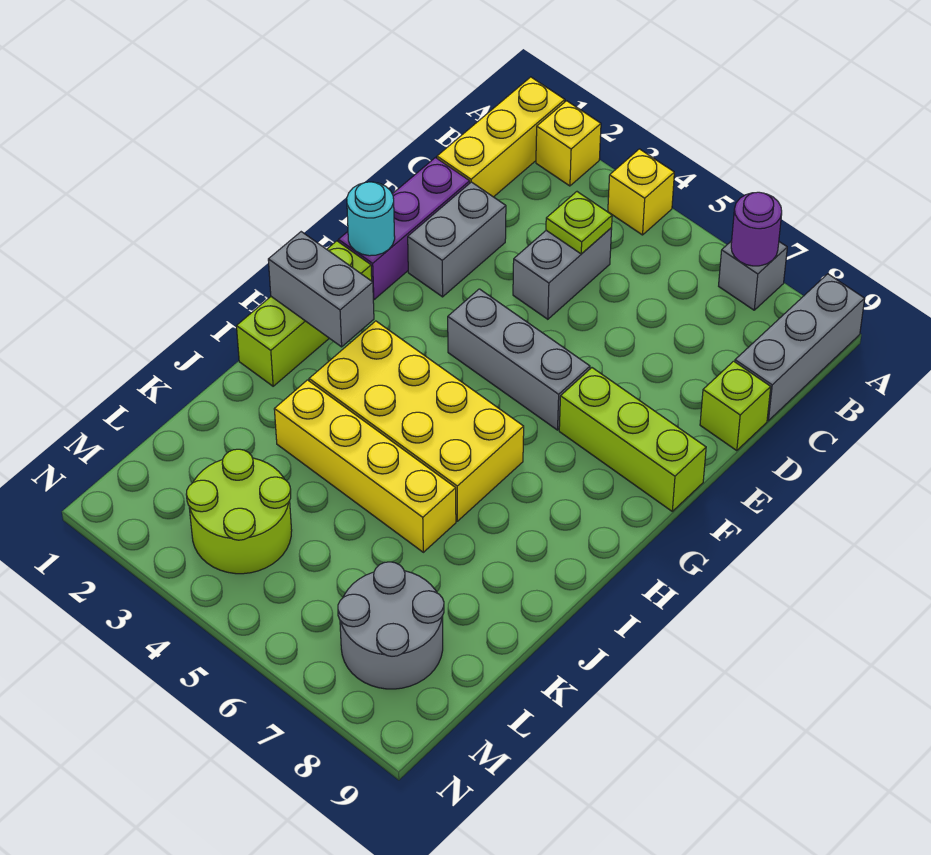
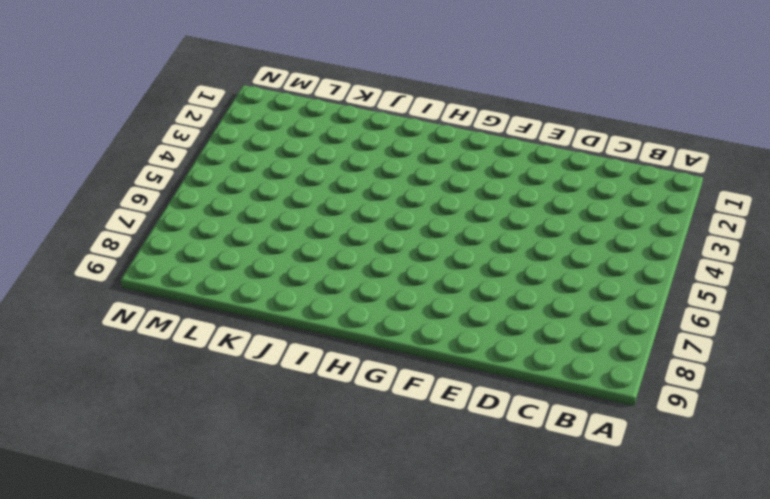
none -> yellow 1x3 brick [437,77,565,197]
none -> yellow 1x1 brick [536,101,601,186]
none -> yellow 1x1 brick [608,149,674,235]

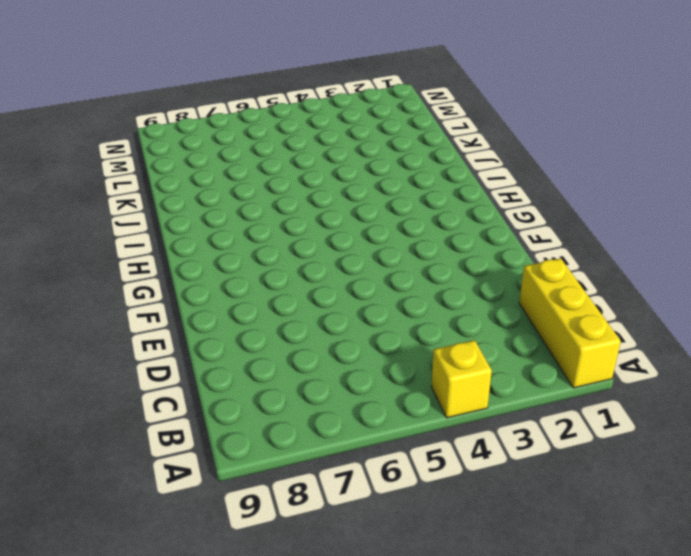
none -> yellow 1x1 brick [536,101,601,186]
none -> grey 1x1 brick [719,241,787,310]
none -> grey 1x3 brick [735,274,865,421]

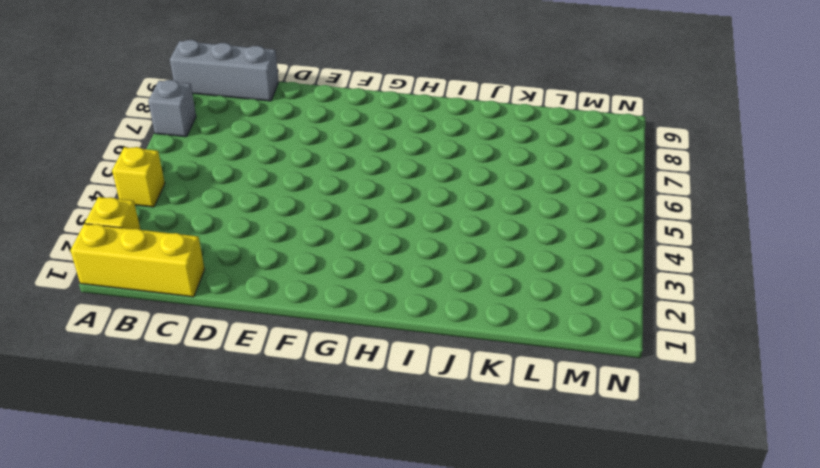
none -> grey 1x2 brick [513,228,612,319]
none -> purple 1x3 brick [338,158,470,300]
none -> grey 1x2 brick [408,182,506,297]

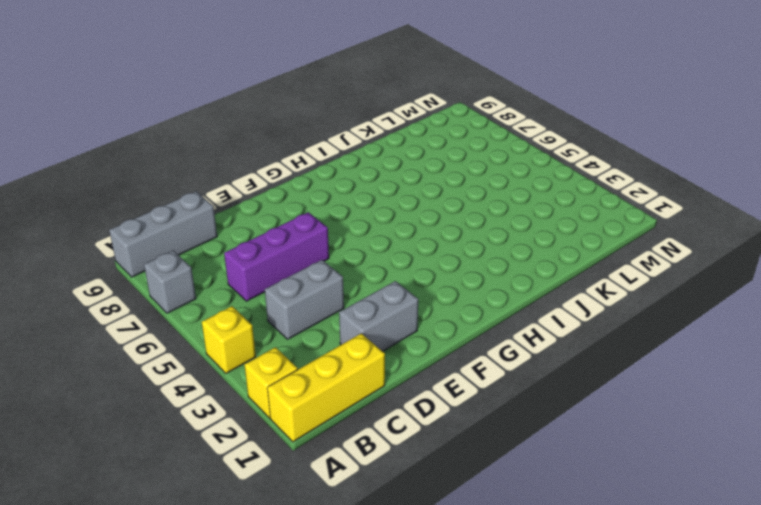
purple 1x3 brick [224,212,329,301] -> purple 1x3 brick moved to [338,158,470,300]
none -> lime 1x1 brick [700,361,771,451]
none -> grey 1x3 brick [448,289,590,430]
none -> lime 1x3 brick [559,368,706,511]

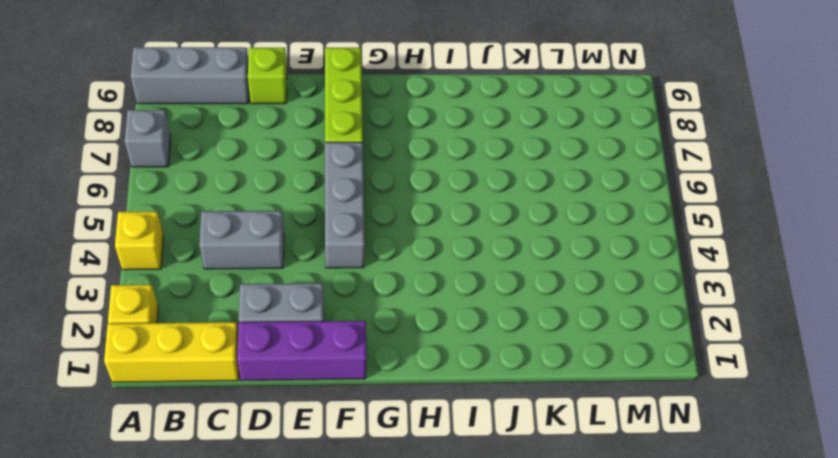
none -> lime 1x3 brick [237,241,372,386]
none -> yellow 2x4 brick [309,321,524,521]
none -> yellow 1x4 brick [274,380,456,552]

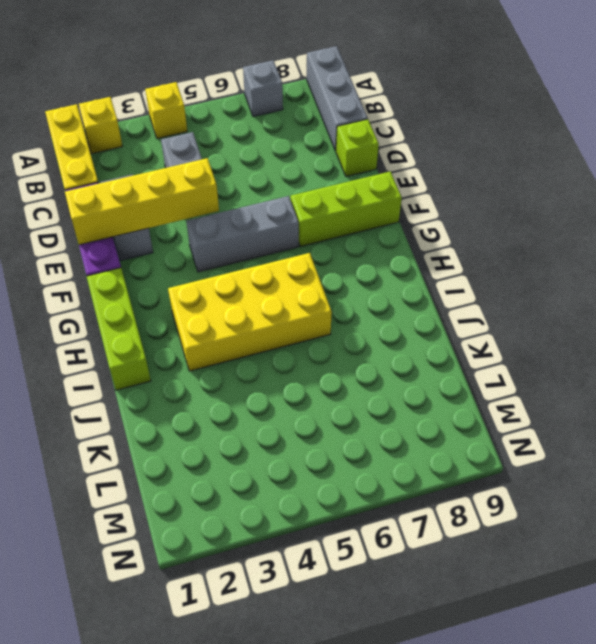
yellow 1x4 brick [65,158,219,245] -> yellow 1x4 brick moved to [274,380,456,552]
none -> lime 2x2 round brick [186,449,292,574]
none -> grey 2x2 round brick [338,562,444,689]
none -> purple 1x1 round brick [731,192,782,266]

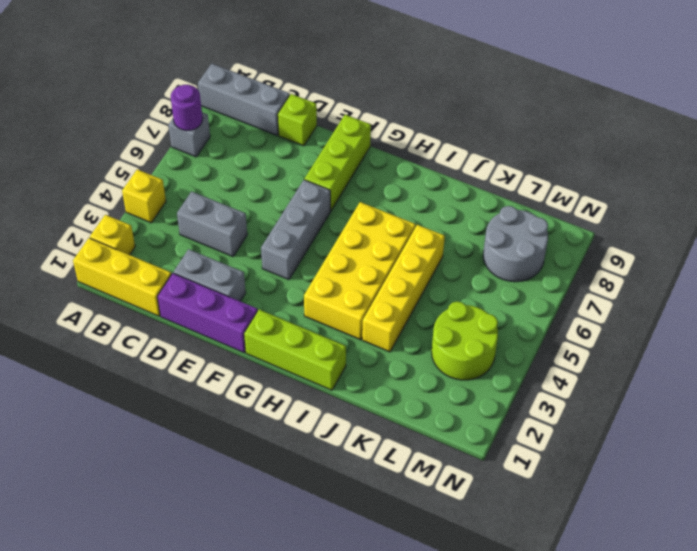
none -> lime 1x1 plate [546,192,612,254]
none -> cyan 1x1 round brick [347,182,395,256]
none -> grey 1x2 brick [268,232,374,347]

